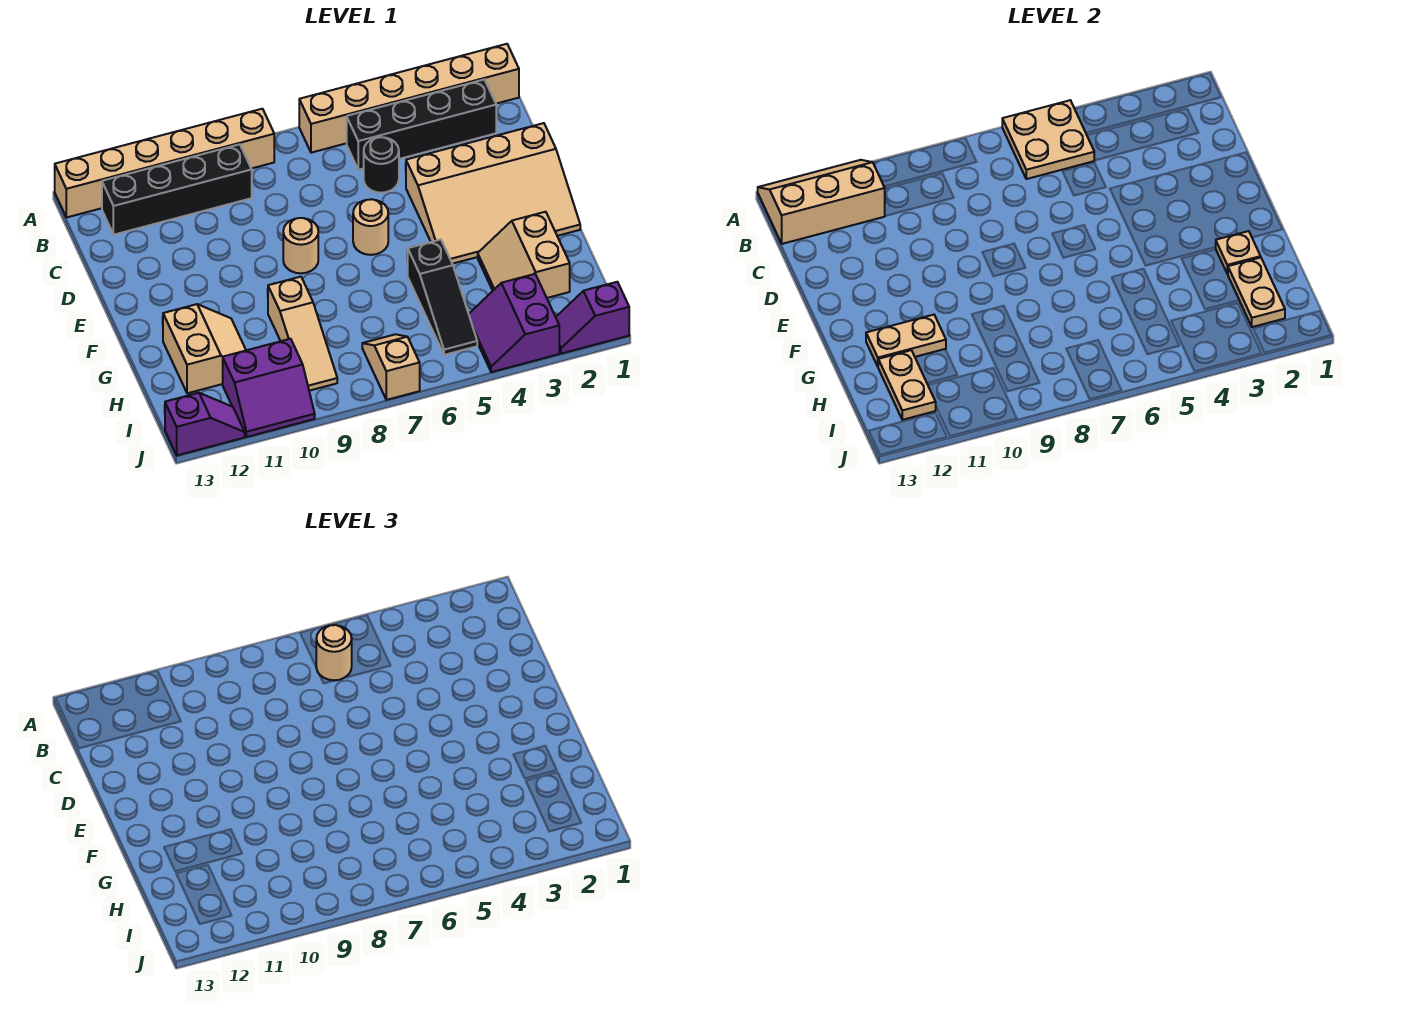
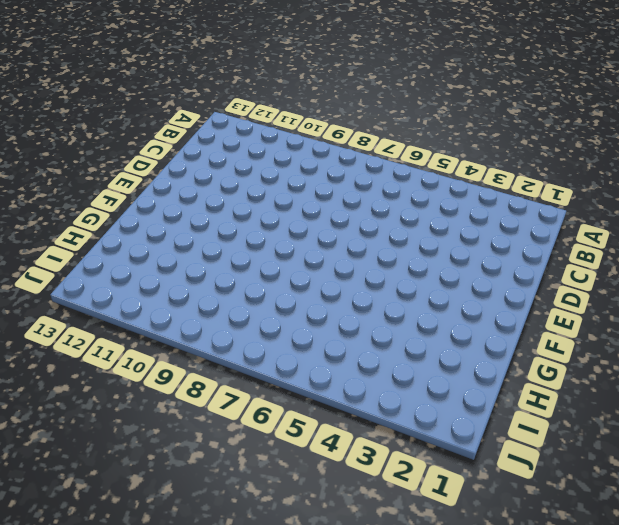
none -> tan 1x6 brick [299,44,519,153]
none -> tan 1x6 brick [55,109,274,218]
none -> black 1x4 brick [347,80,496,170]

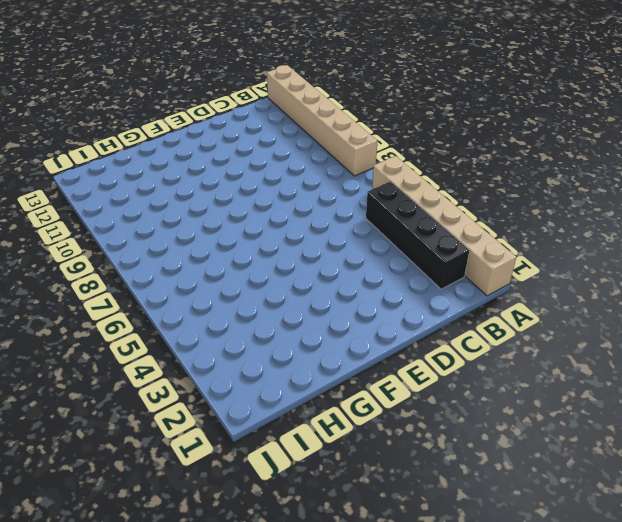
none -> black 1x4 brick [102,144,252,235]
none -> black 1x1 round brick [364,137,399,193]
none -> tan 3x4 slope [406,123,580,264]

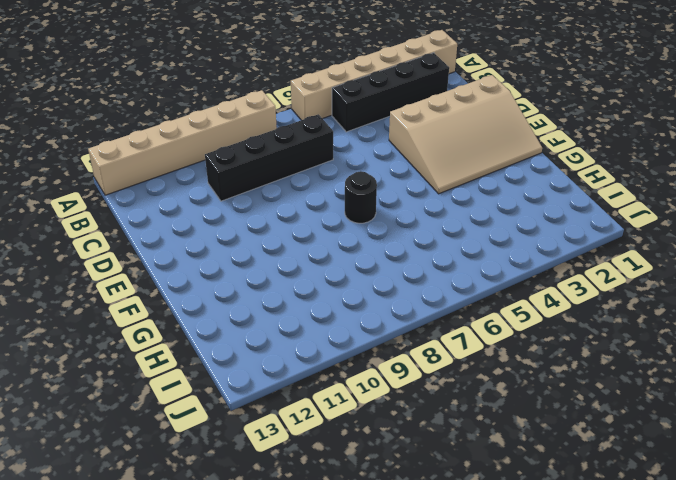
black 1x4 brick [205,114,333,201] -> black 1x4 brick moved to [102,144,252,235]
black 1x1 round brick [345,171,377,223] -> black 1x1 round brick moved to [364,137,399,193]
none -> tan 1x1 round brick [353,199,388,255]
none -> tan 1x1 round brick [283,218,318,273]
none -> tan 2x2 slope [478,212,570,298]

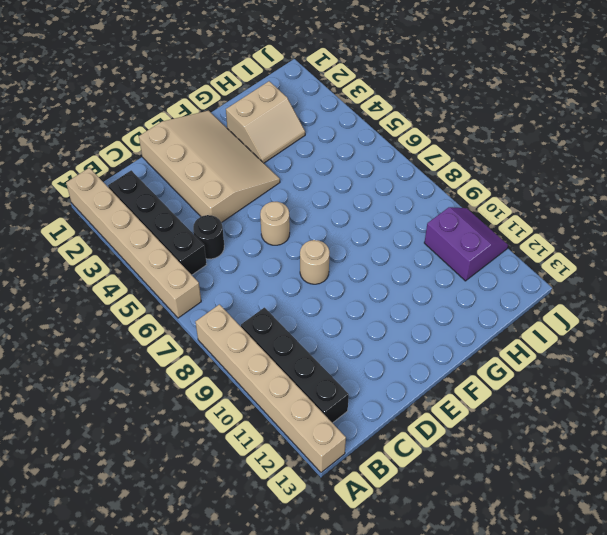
none -> black 1x3 slope [408,240,477,355]
none -> tan 1x3 slope [268,277,337,391]
none -> tan 2x2 slope [163,304,246,393]

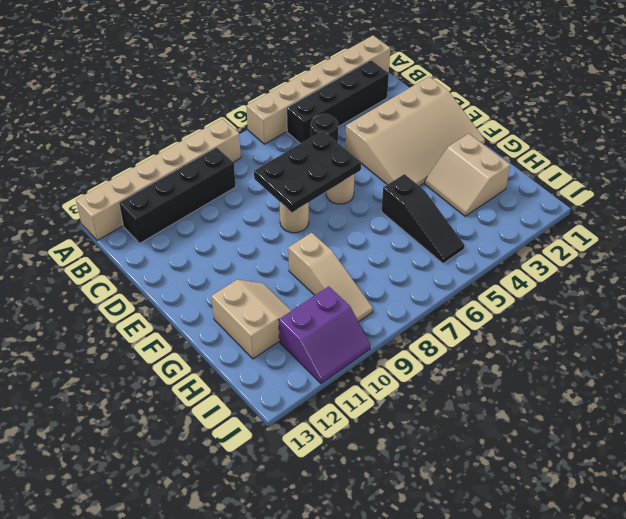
black 2x3 plate [254,131,361,212] -> none
none -> purple 2x2 slope [469,274,559,372]
none -> tan 1x2 slope [362,334,420,400]
none -> purple 1x2 slope [556,282,629,354]

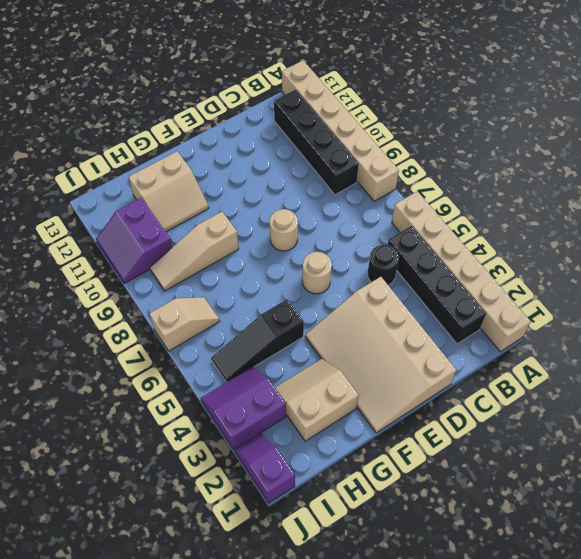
none -> purple 1x2 slope [165,393,245,455]
none -> tan 2x2 plate [1002,100,1095,179]
none -> tan 2x3 slope [758,160,885,244]

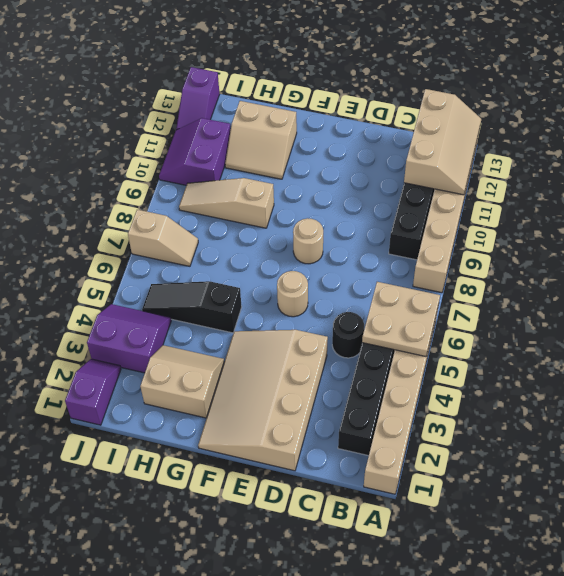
none -> tan 1x1 plate [1216,231,1261,274]
none -> tan 1x2 plate [866,315,946,366]
none -> tan 1x2 plate [1228,258,1285,327]

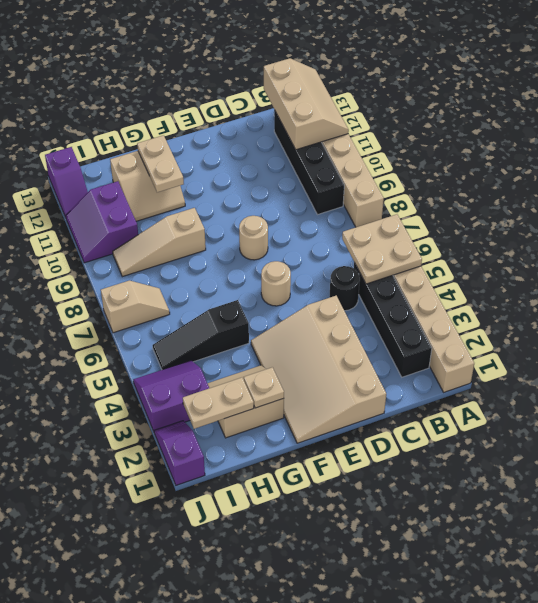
none -> tan 1x2 plate [878,350,936,420]
none -> tan 1x1 round brick [316,625,352,681]

